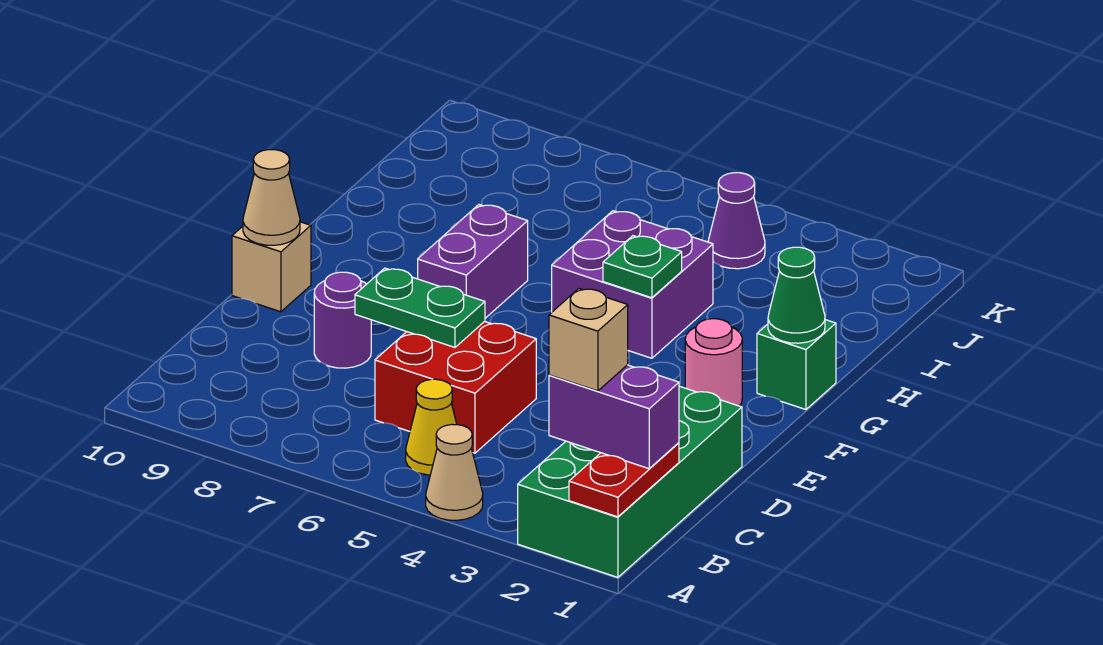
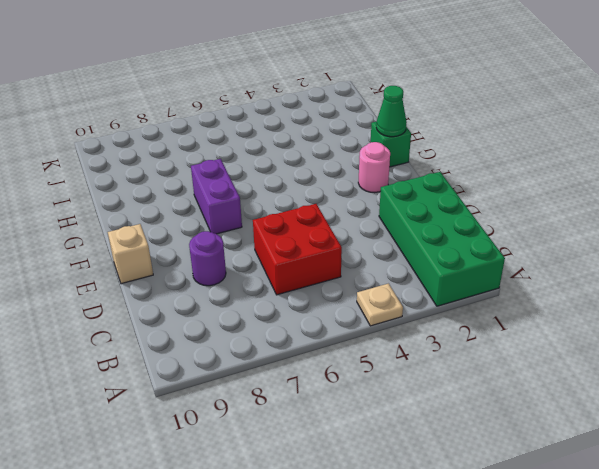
tan 1x1 plate [357,284,403,326] -> tan 1x1 cone [426,424,483,520]
none -> yellow 1x1 cone [406,379,457,475]
none -> purple 2x2 brick [552,211,713,358]
none -> purple 1x1 cone [708,173,765,269]

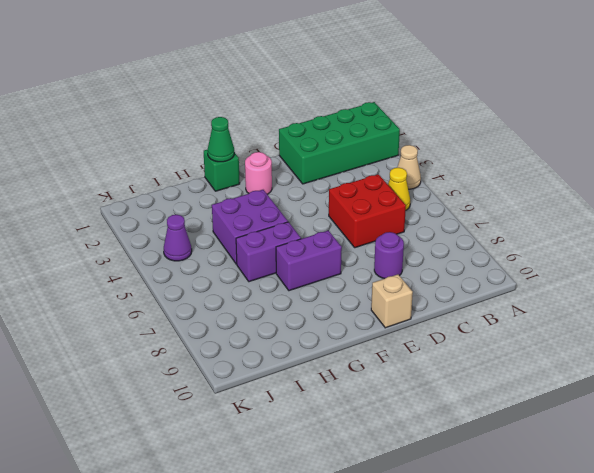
purple 1x2 brick [236,222,301,282] -> purple 1x2 brick turned to [549,365,679,469]
none -> red 1x2 plate [569,443,679,517]
none -> green 1x2 plate [355,268,485,347]
none -> tan 1x1 cone [243,150,300,245]

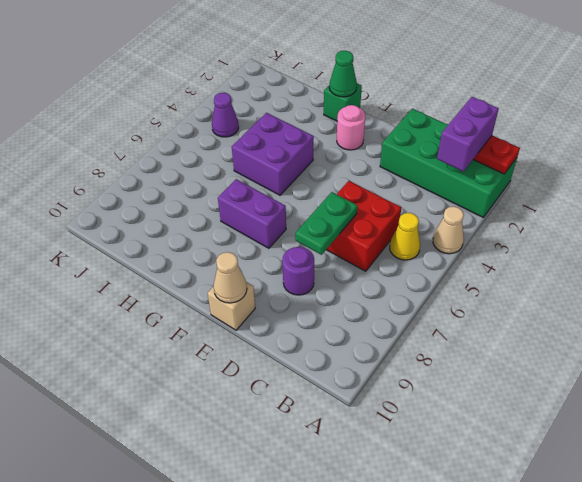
none -> green 1x1 plate [603,236,682,298]
none -> tan 1x1 brick [549,289,628,391]

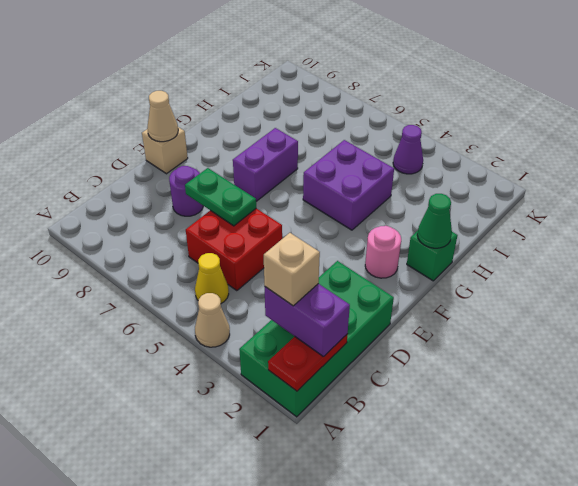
none -> green 1x1 plate [603,236,682,298]

